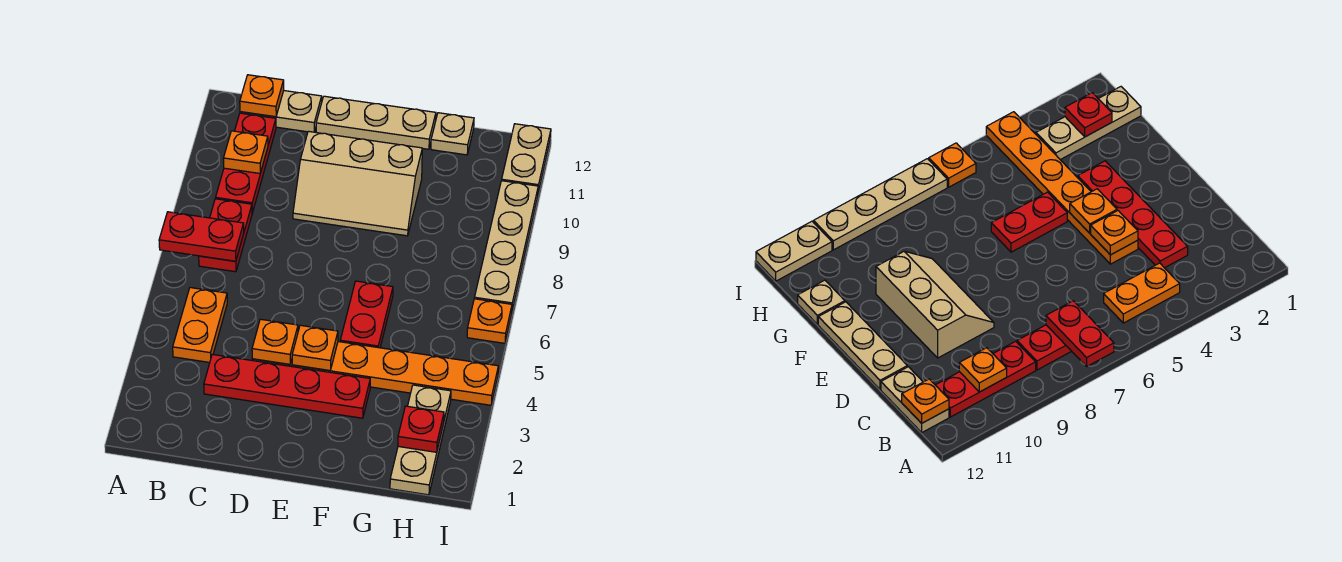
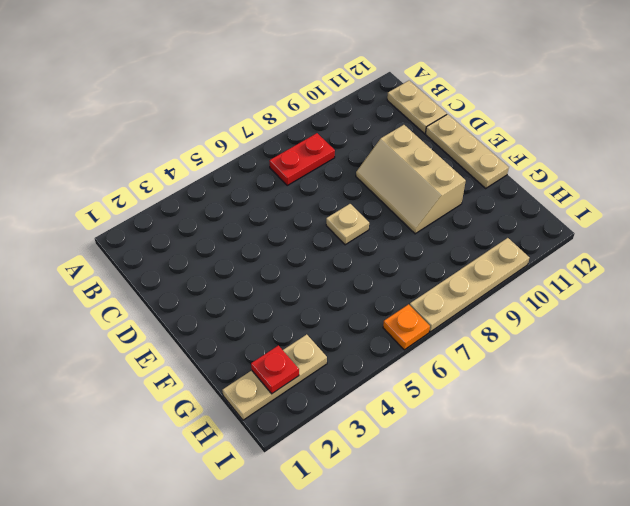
tan 1x1 plate [326,204,369,245] -> tan 1x1 plate moved to [431,113,474,155]
none -> orange 1x2 plate [173,288,227,362]
none -> red 1x3 plate [216,113,276,213]
none -> red 1x4 plate [204,354,370,418]

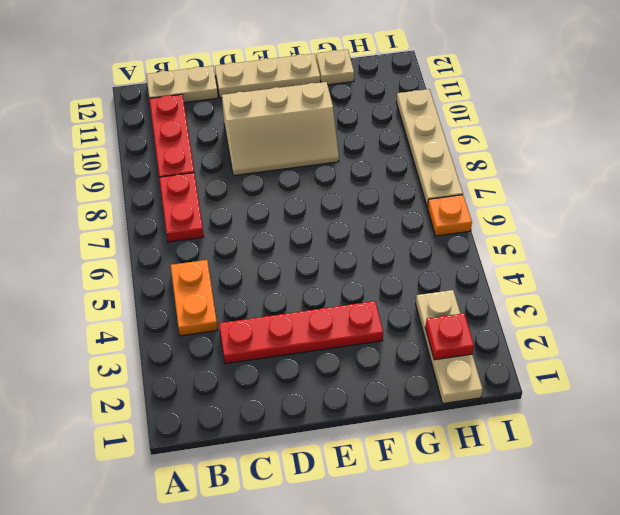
none -> orange 1x6 plate [252,342,498,405]
none -> red 1x2 plate [340,281,393,348]
none -> tan 1x2 plate [502,124,551,193]

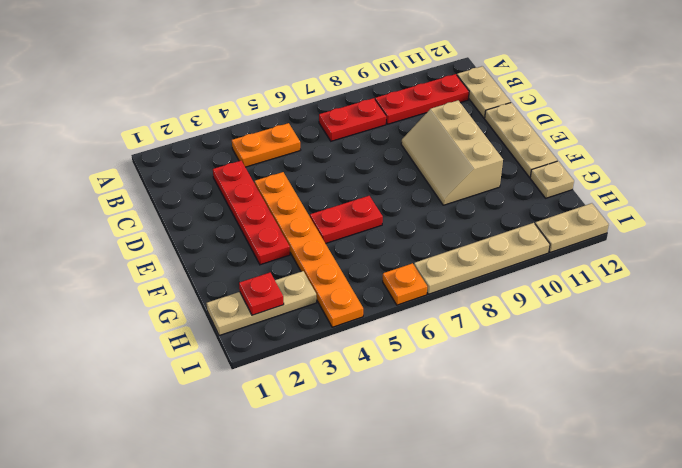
none -> red 1x2 plate [159,212,244,261]
none -> orange 1x1 plate [223,131,268,173]
none -> orange 1x1 plate [240,75,284,117]

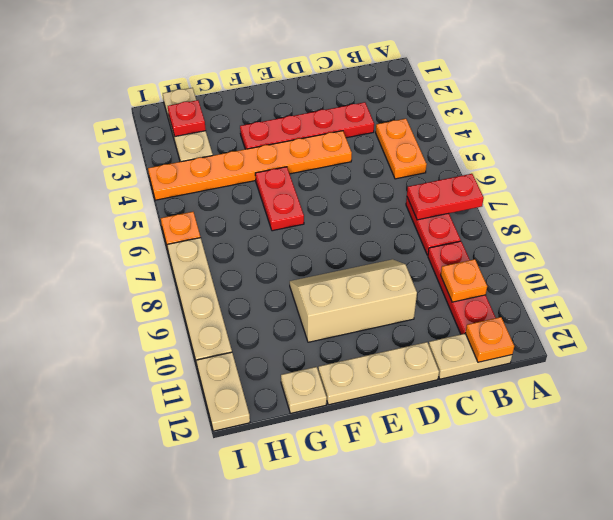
none -> orange 1x1 plate [252,319,298,364]
none -> orange 1x1 plate [292,325,338,370]

